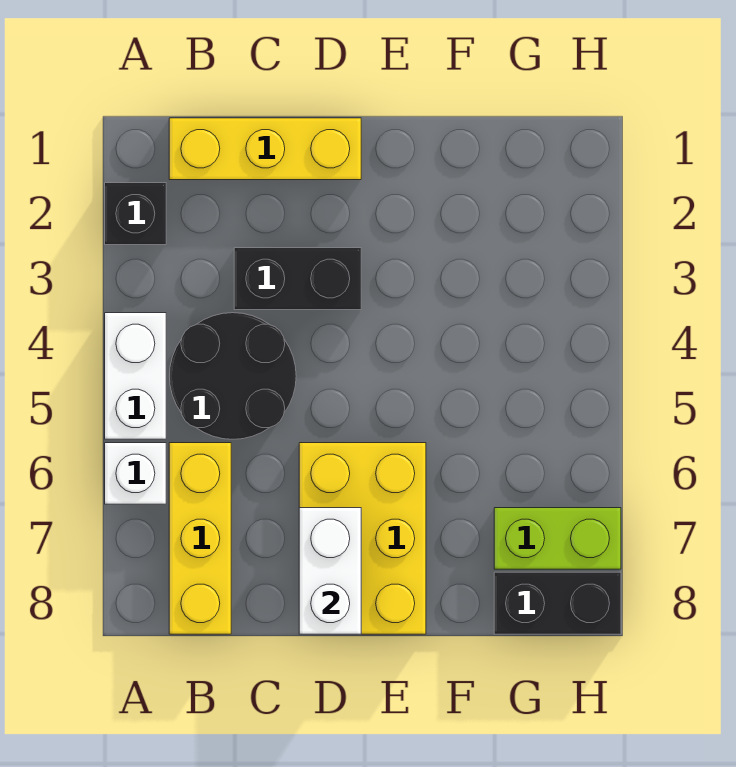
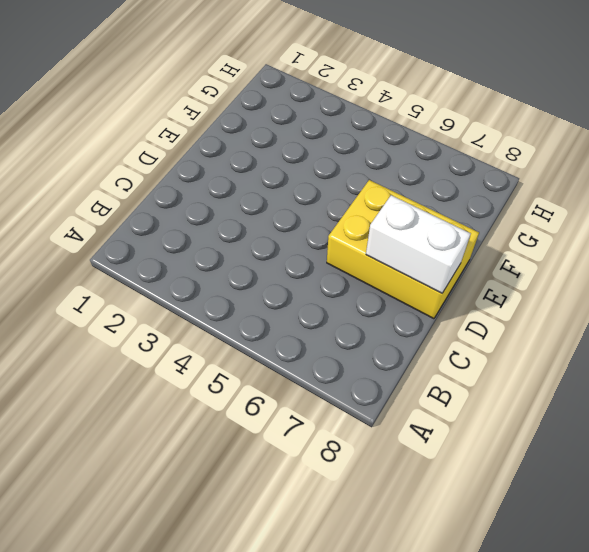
none -> black 1x1 brick [105,183,166,245]
none -> white 1x2 brick [105,313,166,439]

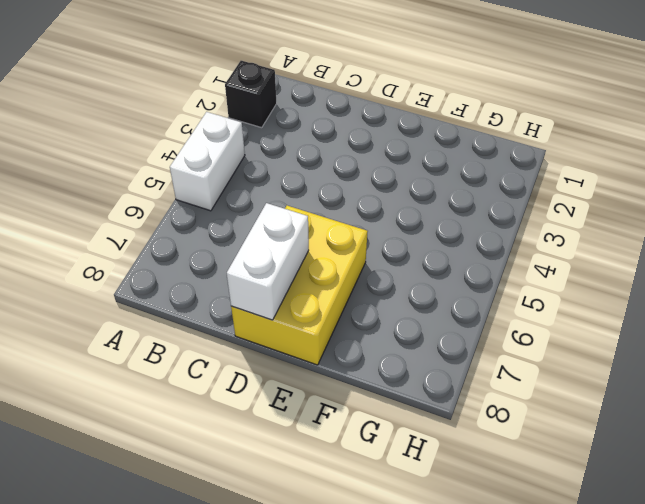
none -> white 1x1 brick [105,443,166,504]
none -> yellow 1x3 brick [169,118,361,180]

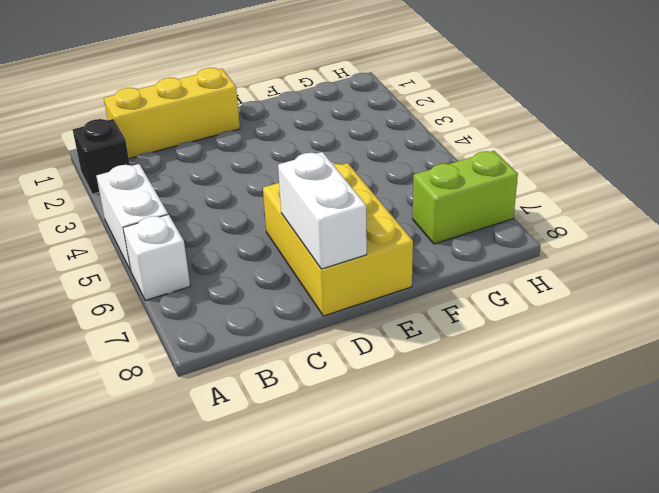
none -> black 2x2 round brick [169,313,296,439]
none -> yellow 1x3 brick [169,443,231,634]

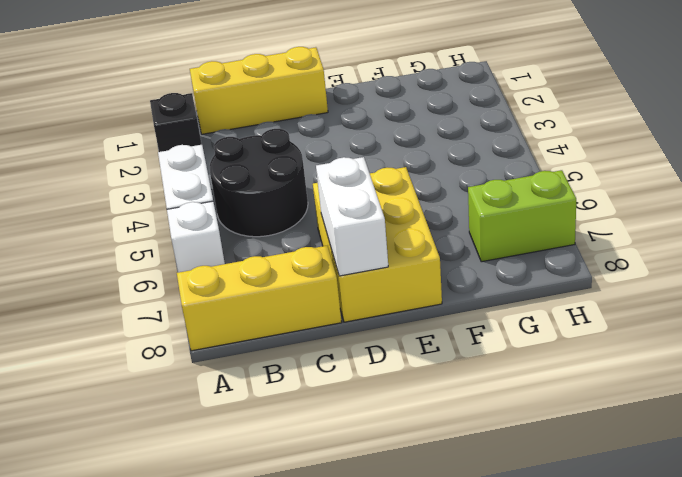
yellow 1x3 brick [177,246,342,351] -> yellow 1x3 brick turned to [169,443,231,634]
none -> black 1x2 brick [234,248,361,310]
none -> black 1x2 brick [494,572,621,634]

